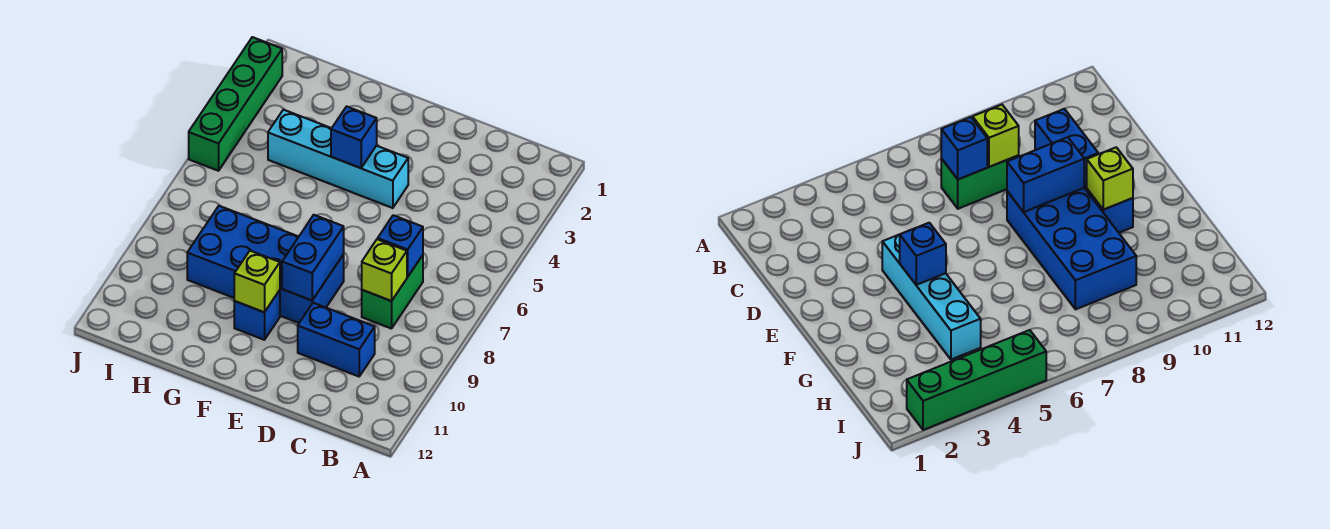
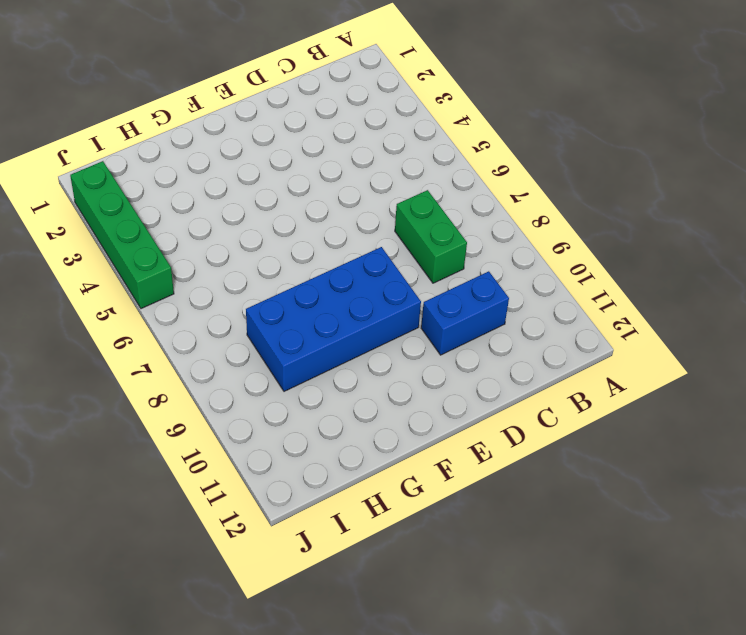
none -> cyan 1x4 brick [268,110,408,208]
none -> blue 1x1 brick [234,290,280,340]

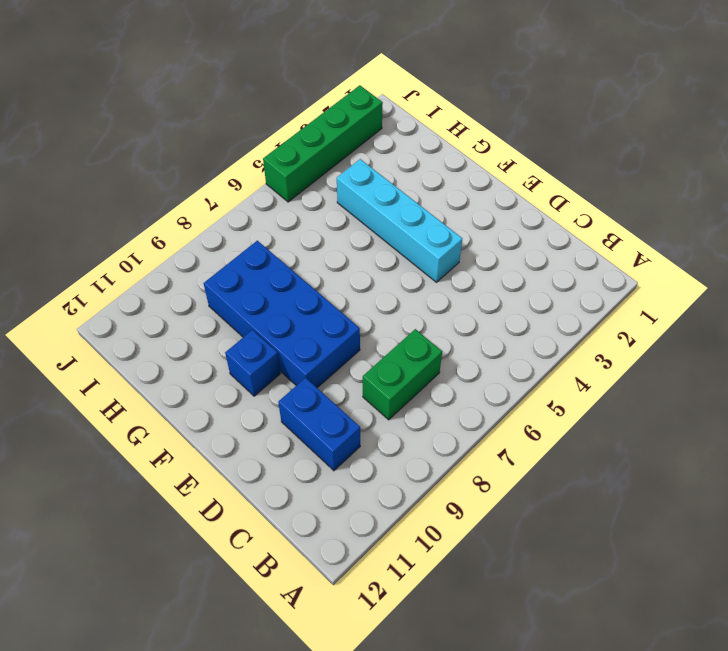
none -> blue 1x1 brick [378,215,423,277]
none -> lime 1x1 brick [362,239,407,301]

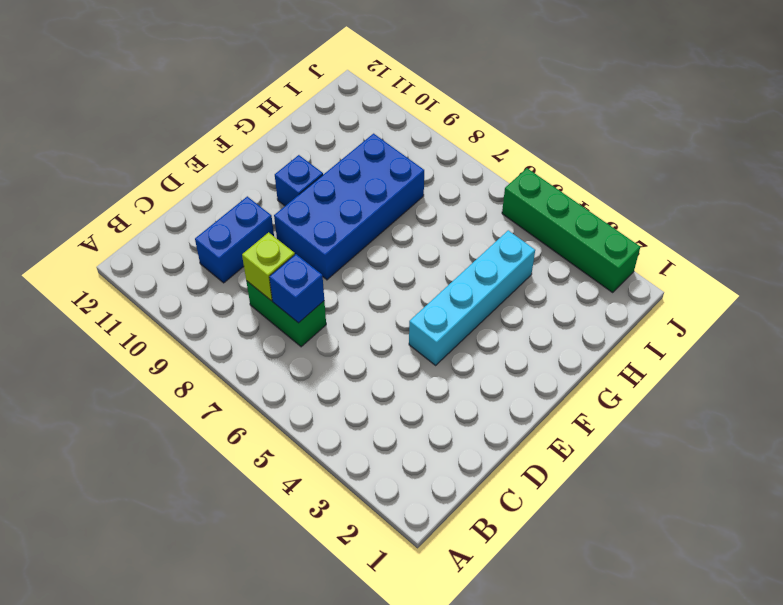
none -> blue 1x2 brick [282,215,344,300]
none -> blue 1x1 brick [331,106,377,168]

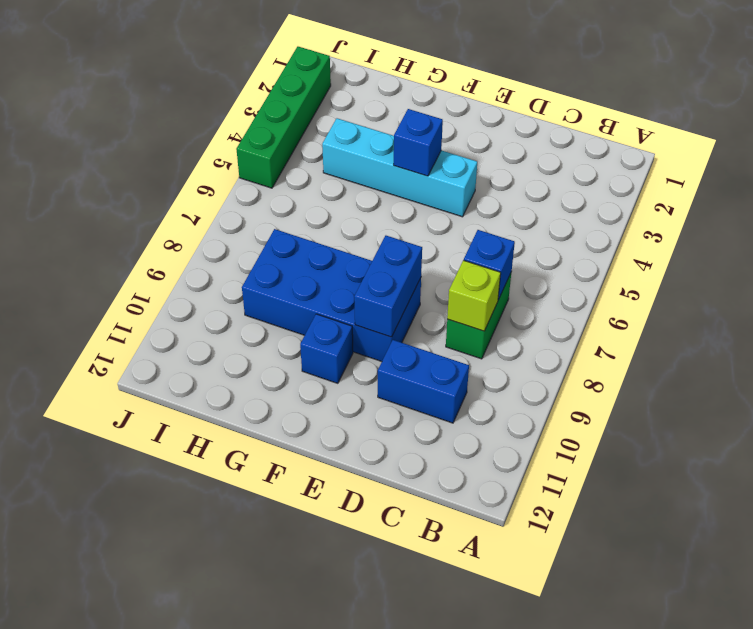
none -> lime 1x1 brick [234,251,280,312]

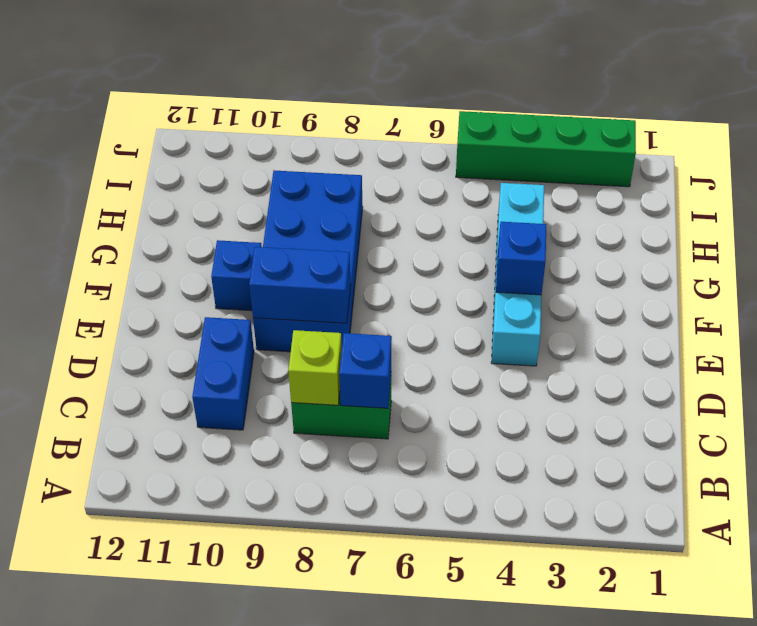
none -> lime 1x1 brick [234,251,280,312]

